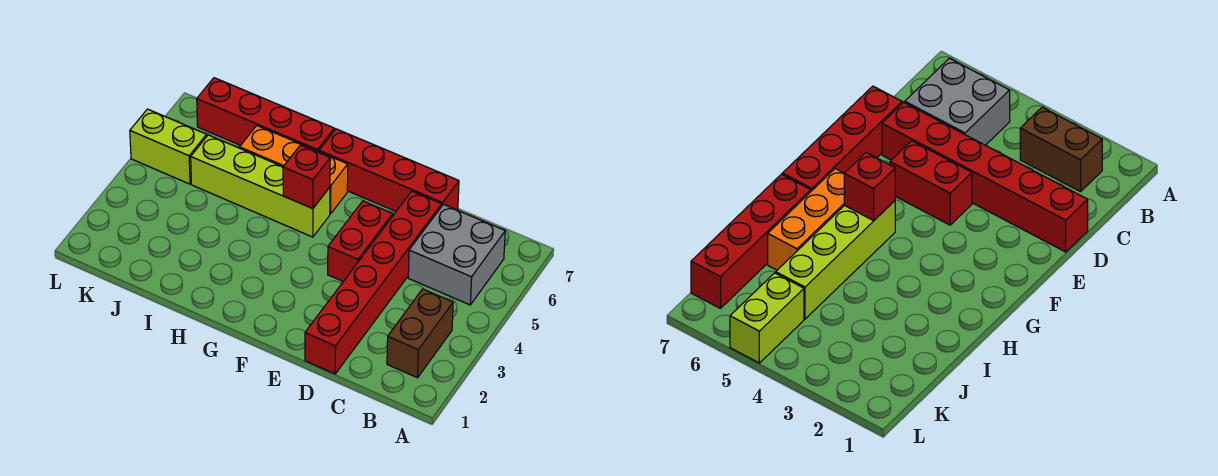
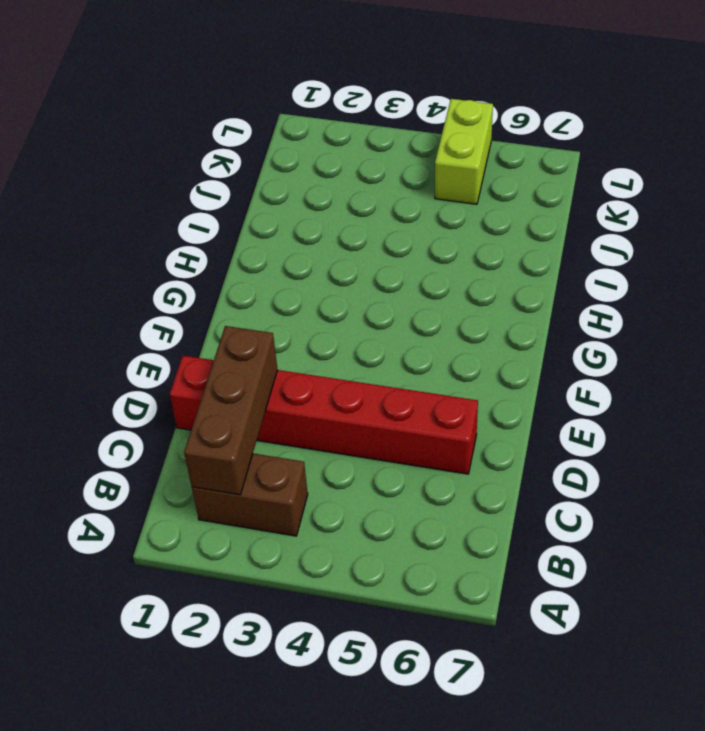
brown 1x3 brick [184,326,278,495] -> none
none -> grey 2x2 brick [408,204,505,305]
none -> red 1x4 brick [319,129,459,211]

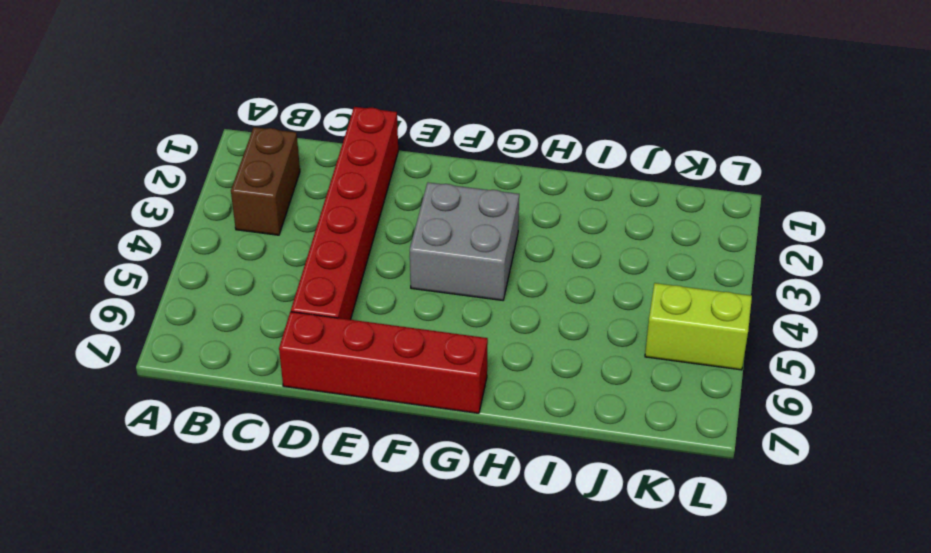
grey 2x2 brick [410,182,519,300] -> grey 2x2 brick moved to [408,204,505,305]
none -> red 1x2 brick [328,201,393,281]
none -> lime 1x4 brick [191,135,330,237]

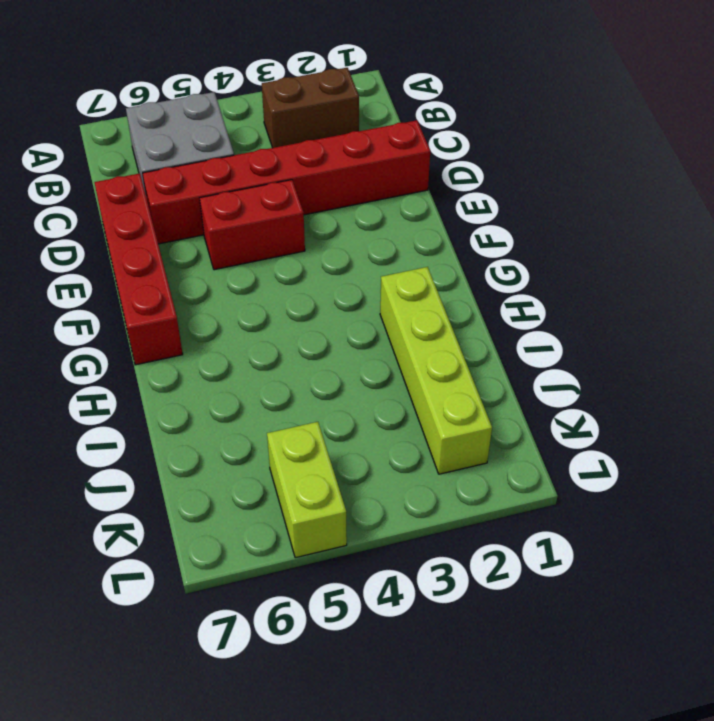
lime 1x4 brick [380,267,492,474] -> lime 1x4 brick moved to [191,135,330,237]
none -> orange 1x3 brick [240,126,348,214]
none -> red 1x4 brick [197,78,334,152]

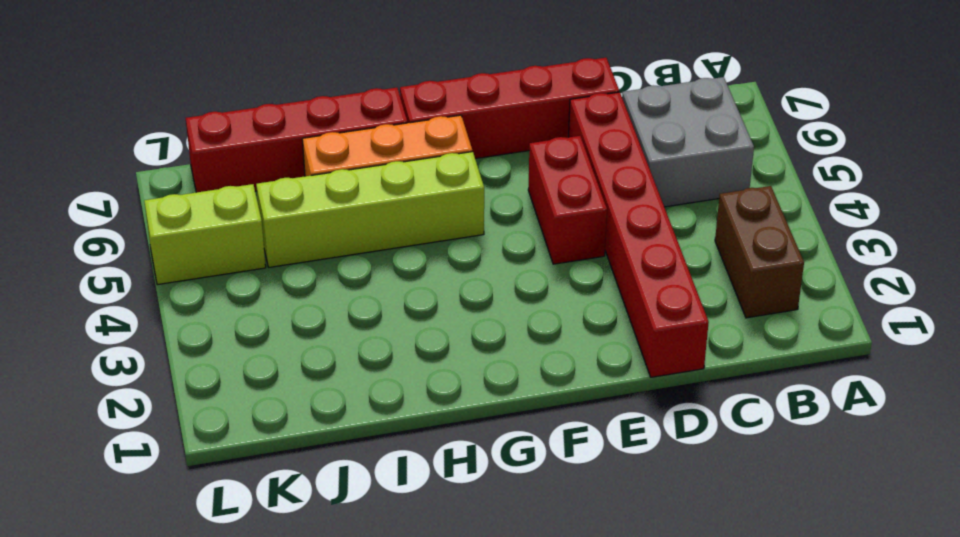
none -> red 1x1 brick [283,145,330,209]

